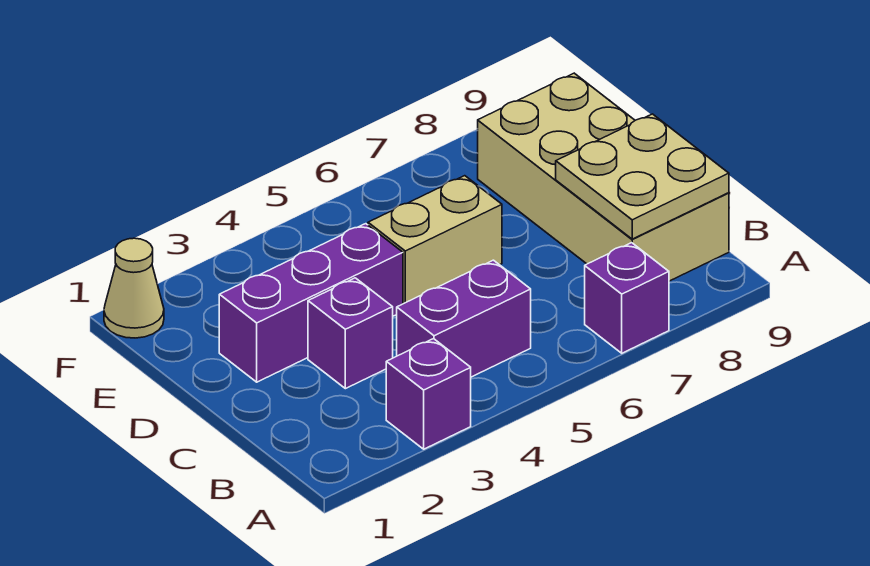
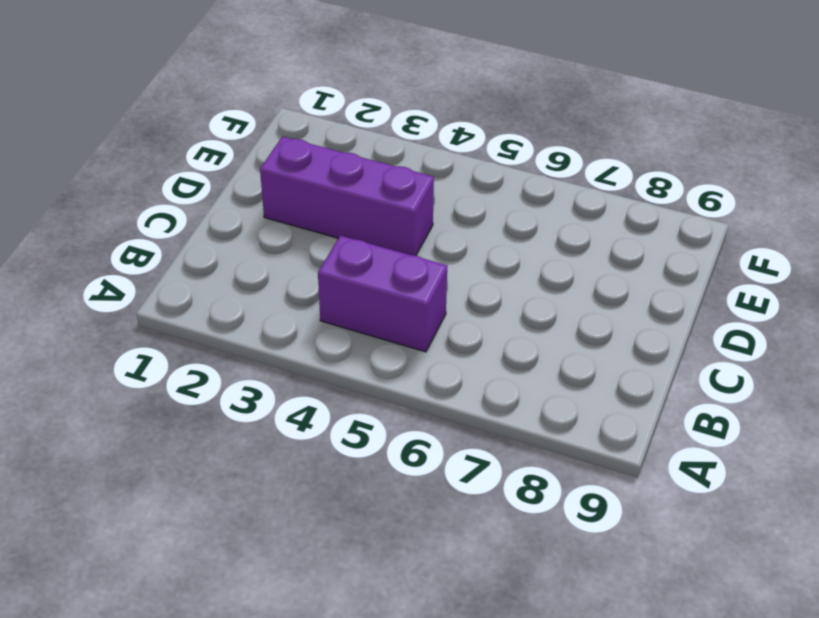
none -> purple 1x1 brick [386,339,471,449]
none -> purple 1x1 brick [585,243,669,353]

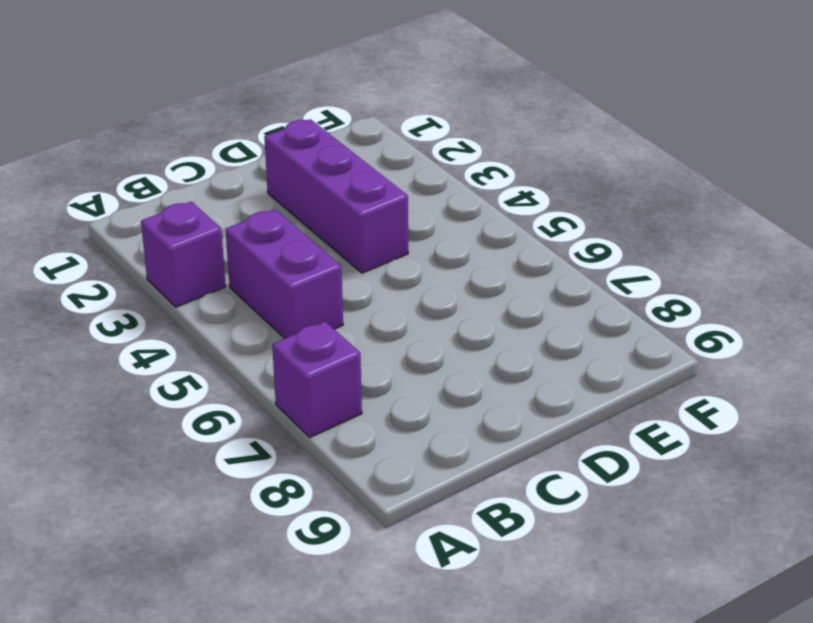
none -> tan 2x4 brick [478,73,729,281]
none -> purple 1x1 brick [308,278,393,389]

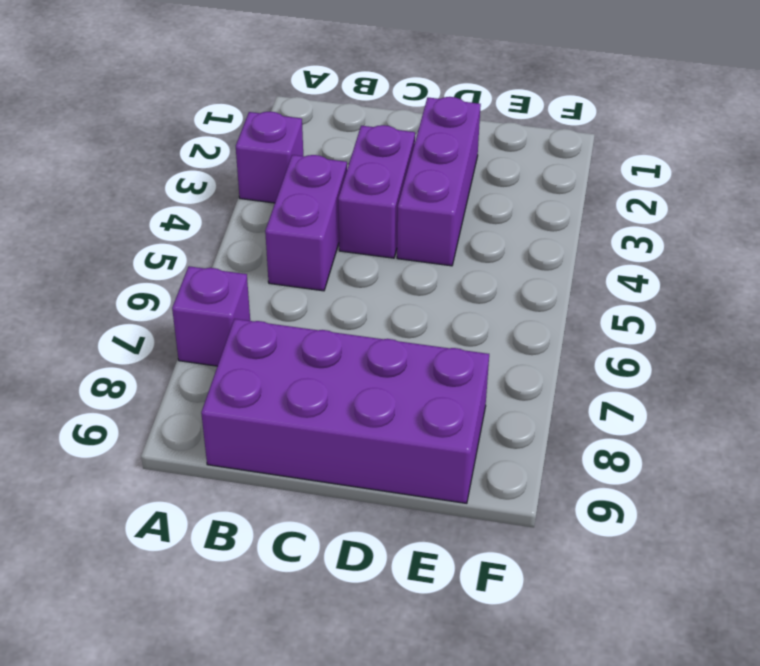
purple 2x4 brick [201,319,489,503] -> tan 2x4 brick [478,73,729,281]
purple 1x2 brick [338,125,415,258] -> purple 1x1 brick [308,278,393,389]
none -> tan 1x2 brick [368,176,502,304]
none -> tan 1x1 cone [104,238,164,338]

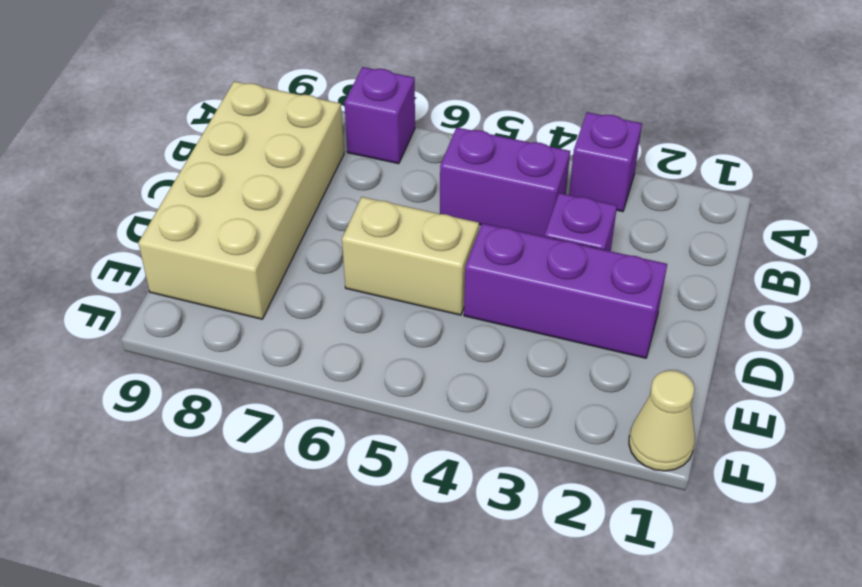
none -> tan 2x2 plate [556,114,729,239]

